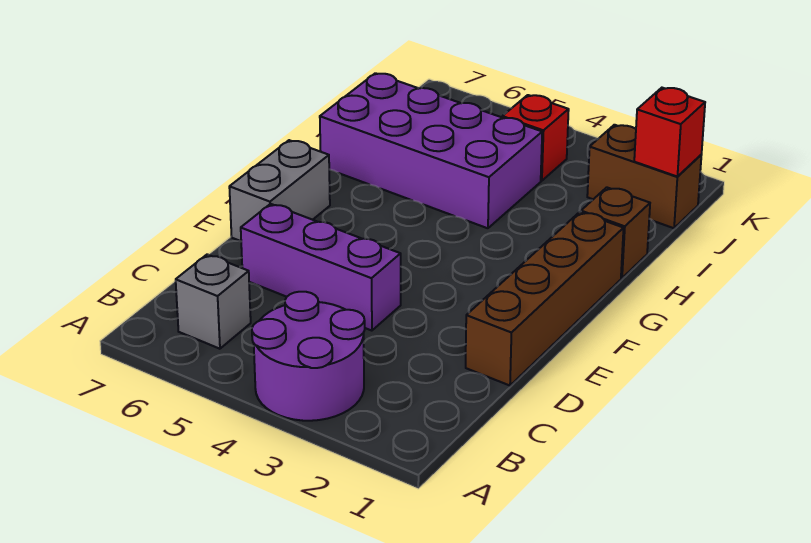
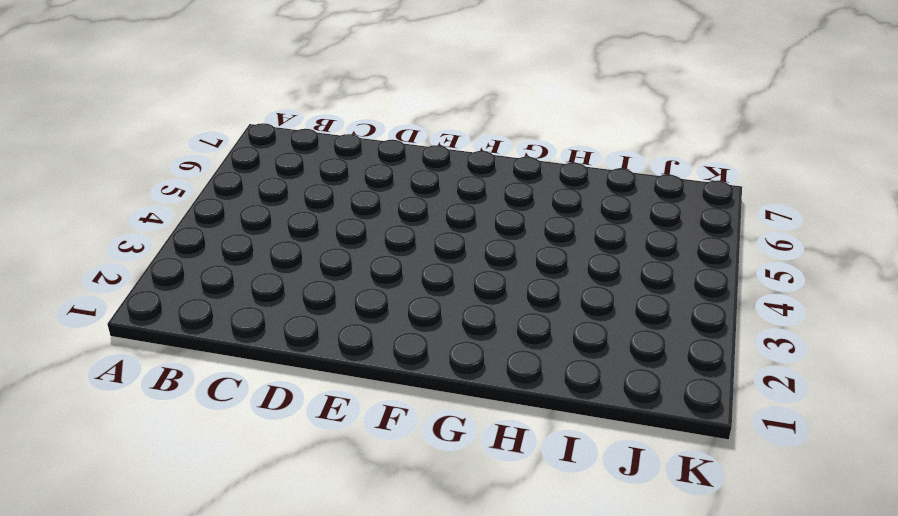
none -> purple 2x2 round brick [252,292,365,421]
none -> grey 1x1 brick [176,254,251,349]

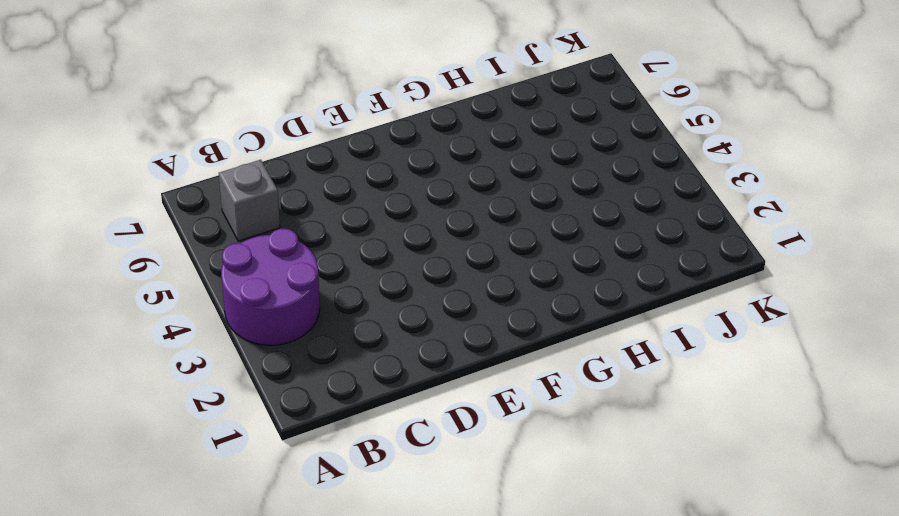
none -> brown 1x4 brick [466,212,624,386]
none -> purple 1x3 brick [241,204,401,331]

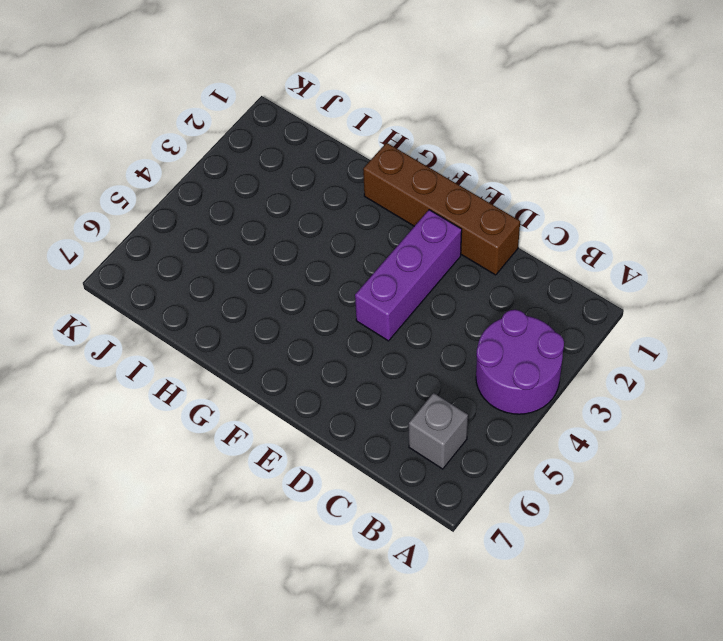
purple 1x3 brick [355,210,462,341] -> purple 1x3 brick moved to [241,204,401,331]
none -> grey 1x2 brick [229,140,330,241]
none -> brown 1x1 brick [581,187,650,278]

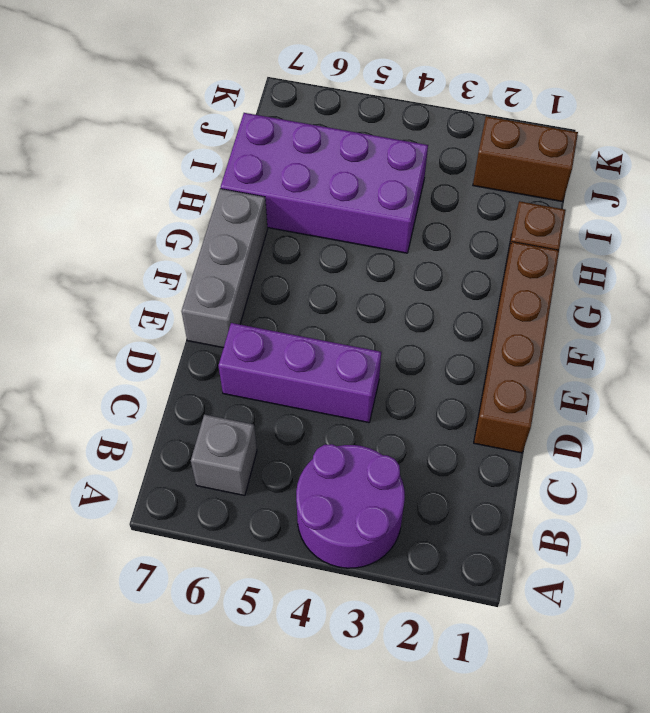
grey 1x3 brick [181,189,268,348] -> grey 1x2 brick [229,140,330,241]
none -> red 1x1 brick [502,95,569,181]
none -> red 1x1 brick [634,88,705,176]

